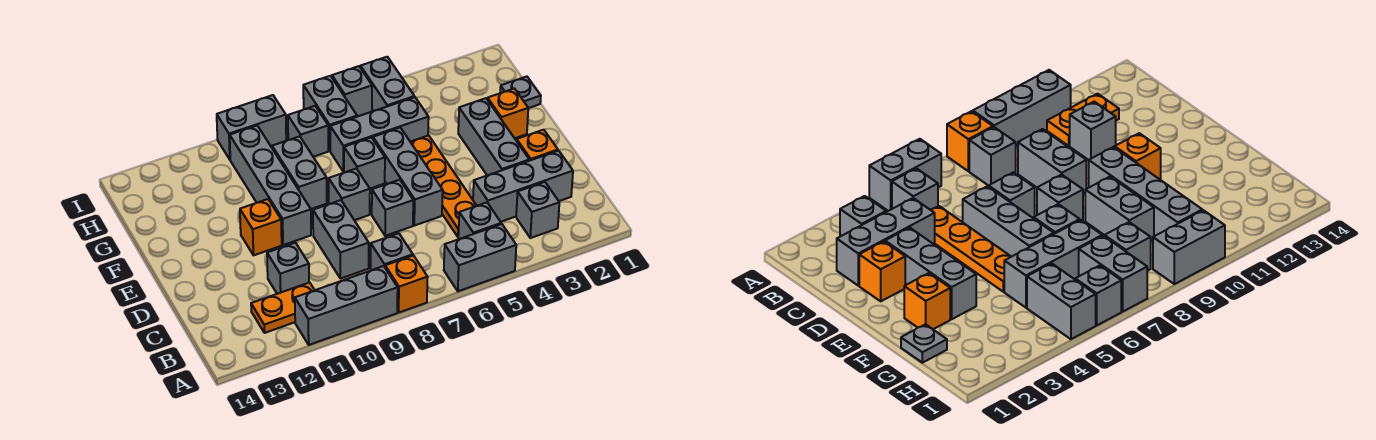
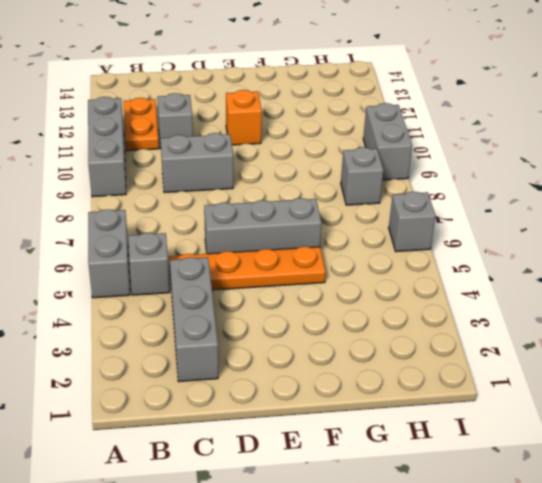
none -> orange 1x1 brick [385,255,428,312]
none -> grey 1x1 brick [516,182,559,238]
none -> grey 1x1 brick [371,233,413,270]

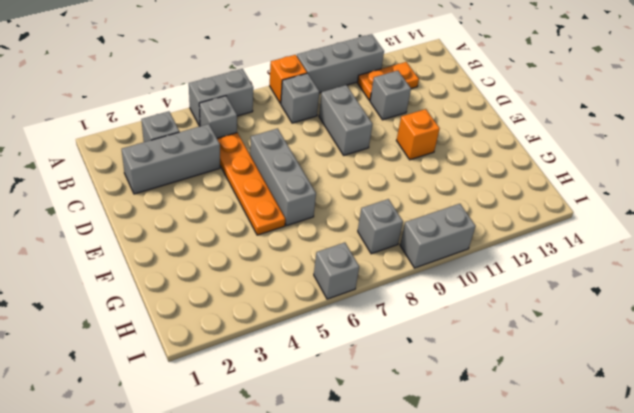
none -> orange 1x1 brick [517,130,558,161]
none -> grey 1x3 brick [458,98,529,175]
none -> grey 1x1 brick [372,180,413,236]

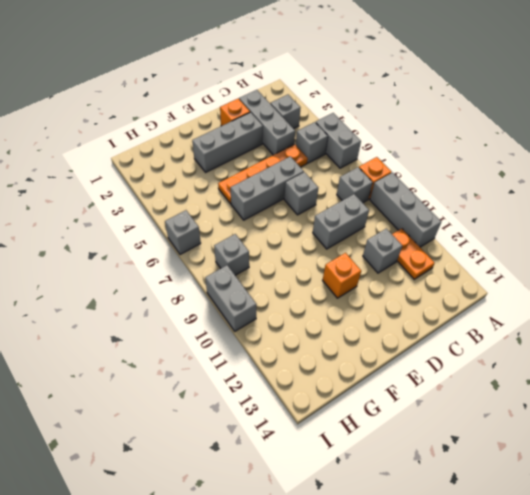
none -> grey 1x1 brick [329,169,370,220]
none -> grey 1x4 brick [230,126,311,245]
none -> orange 1x1 brick [487,89,528,138]

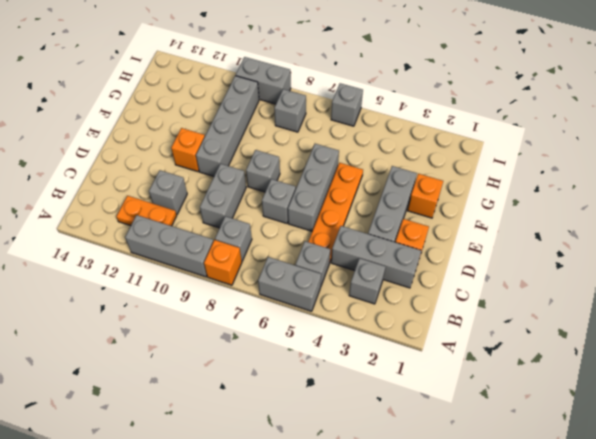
none -> grey 1x1 brick [344,138,385,188]
none -> grey 1x2 brick [272,136,327,209]
none -> grey 1x1 plate [500,77,541,108]

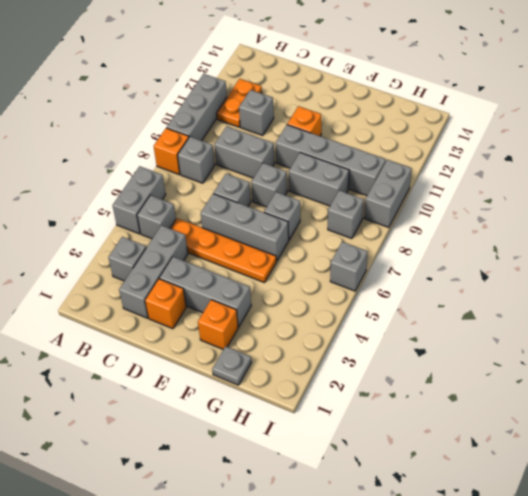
none -> grey 1x3 brick [330,97,429,172]
none -> grey 1x2 brick [360,57,414,111]
none -> grey 1x2 brick [303,76,357,151]

